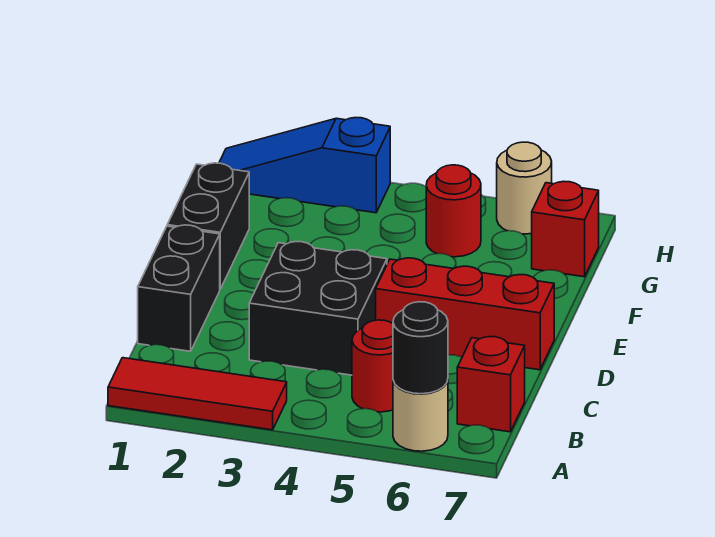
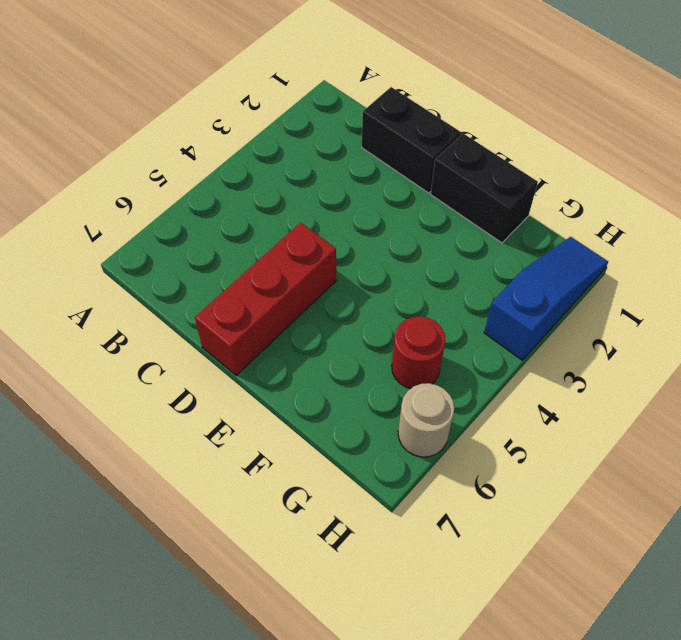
none -> red 1x3 tile [108,358,287,430]
none -> tan 1x1 round brick [393,380,448,451]
none -> red 1x1 round brick [352,320,393,412]

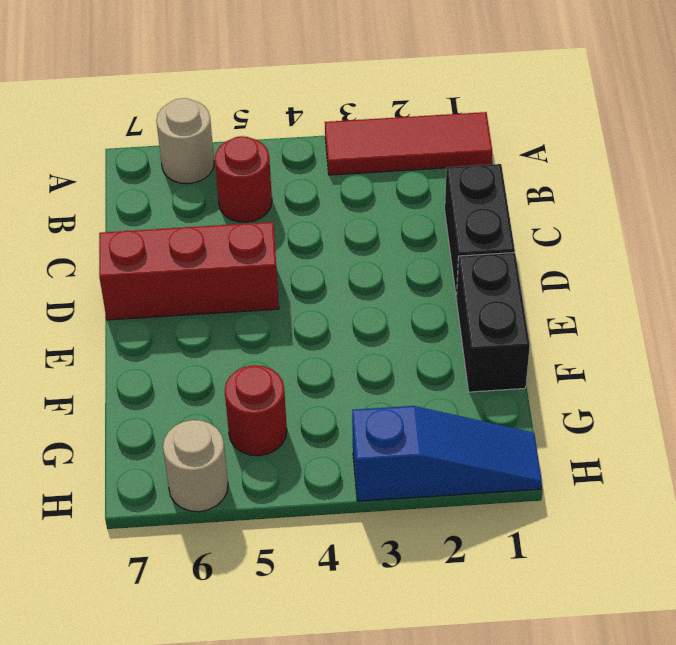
none -> red 1x1 brick [457,337,525,432]
none -> black 2x2 brick [249,242,387,375]
none -> red 1x1 brick [532,181,599,277]

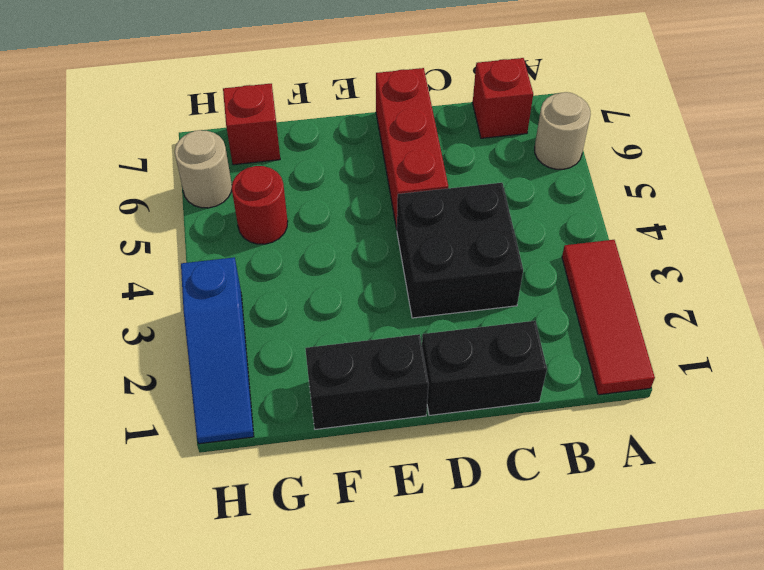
none -> red 1x1 round brick [352,320,393,412]
none -> black 1x1 round brick [393,302,448,394]

